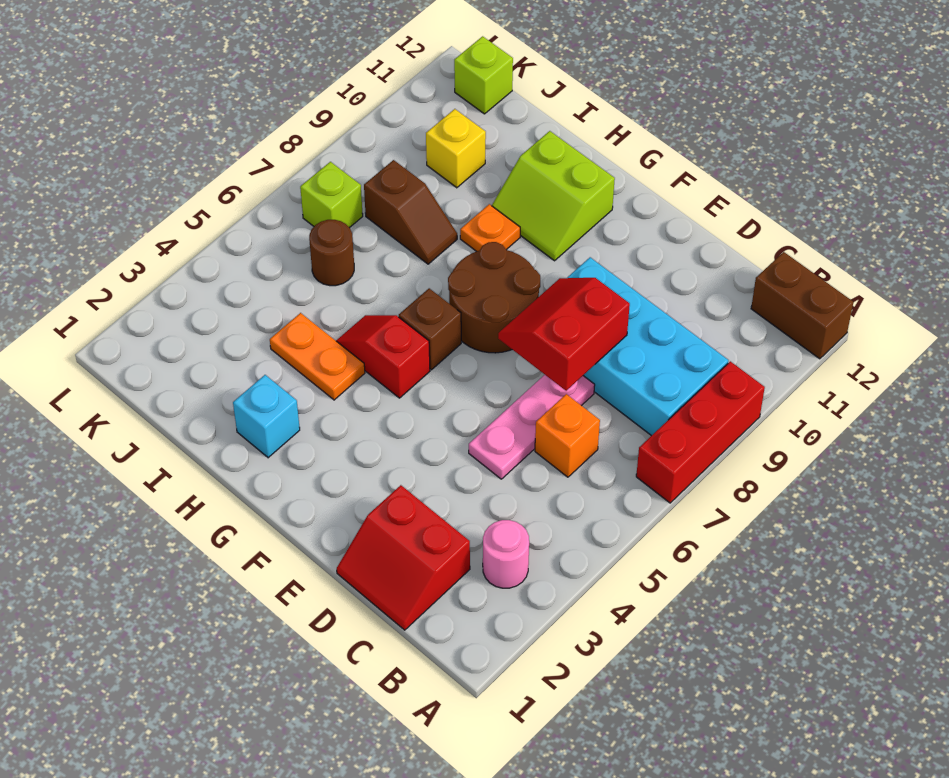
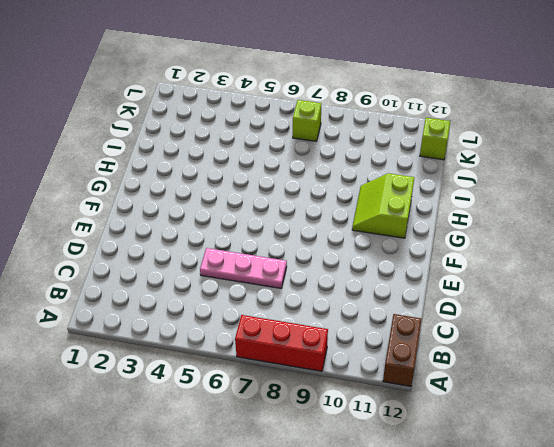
none -> pink 1x1 round brick [483,520,529,588]
none -> cyan 2x4 brick [567,257,729,436]
none -> red 2x2 slope [337,485,470,630]

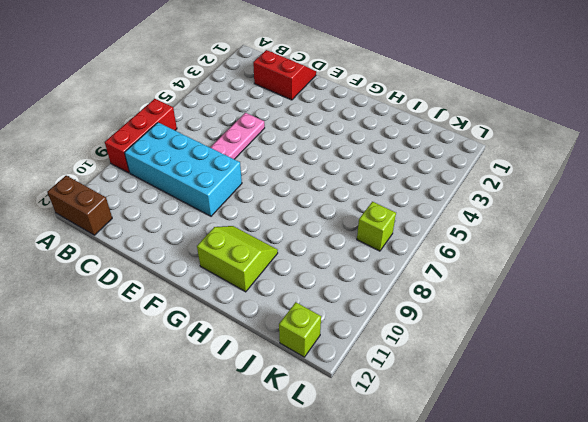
none -> pink 1x1 round brick [483,520,529,588]
none -> orange 1x1 brick [535,394,600,477]
none -> brown 2x2 round brick [448,242,540,353]

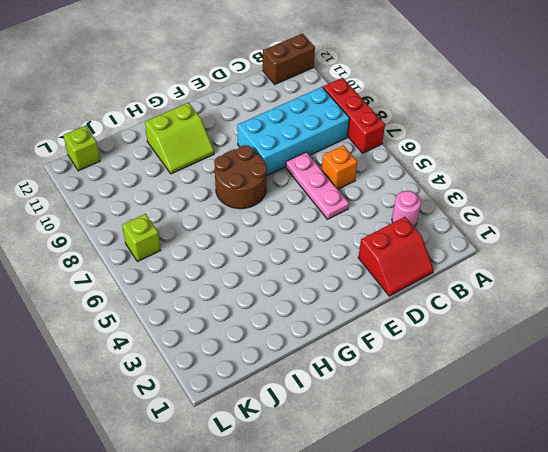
none -> red 1x2 slope [336,315,430,398]
none -> brown 1x1 brick [399,288,461,370]
none -> cyan 1x1 brick [233,375,300,458]

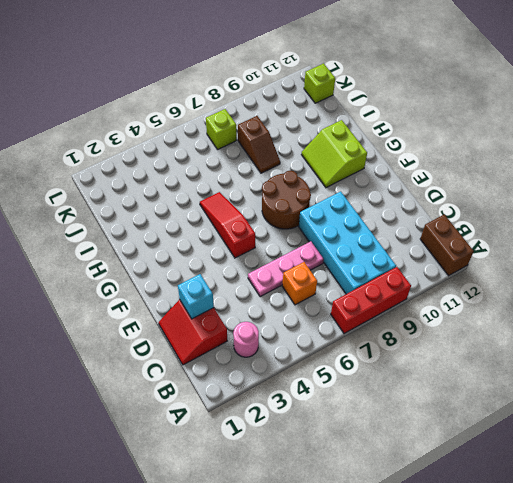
cyan 1x1 brick [178,274,214,319] -> cyan 1x1 brick moved to [233,375,300,458]
red 1x3 slope [200,192,255,258] -> red 1x2 slope [336,315,430,398]
none -> brown 1x1 brick [399,288,461,370]
none -> orange 1x2 plate [270,313,365,400]
none -> orange 1x1 plate [460,204,520,252]

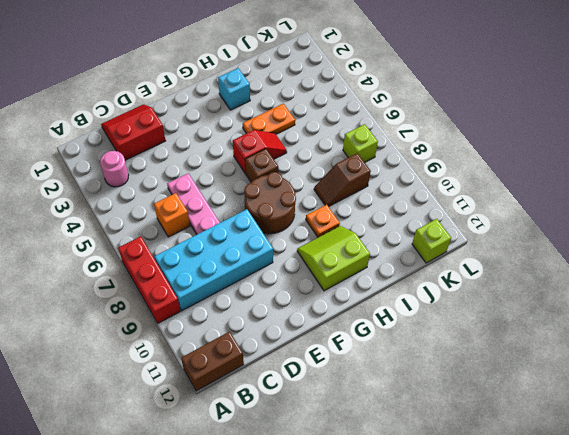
none -> brown 1x1 round brick [309,220,354,286]
none -> yellow 1x1 brick [426,109,486,188]
none -> red 2x2 slope [498,278,630,391]

